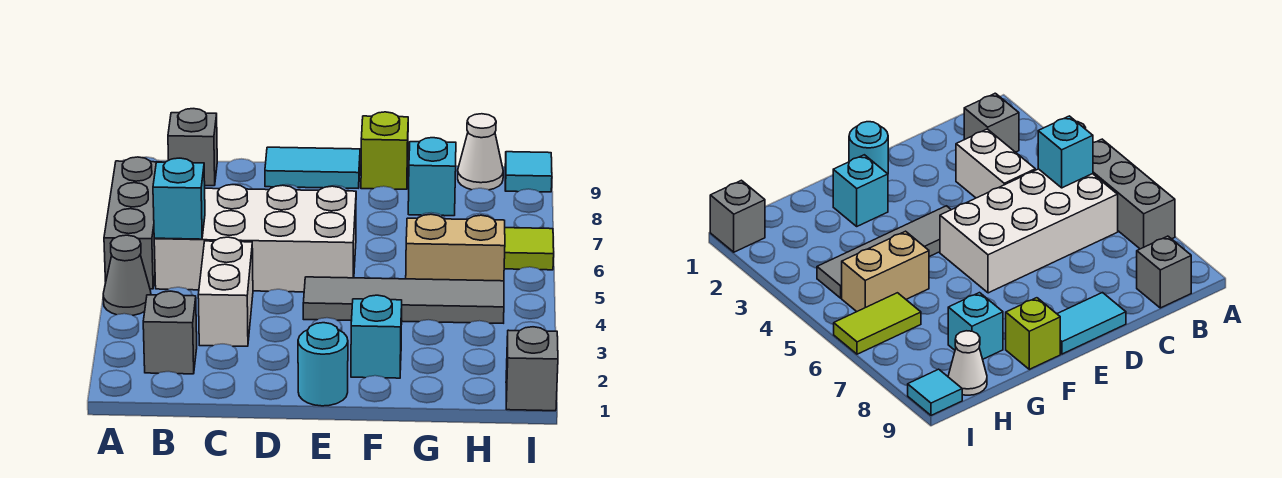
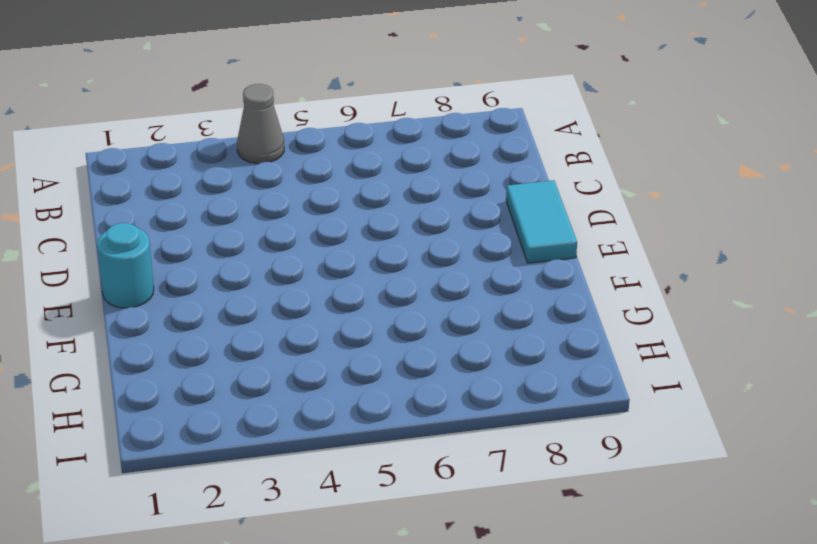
none -> grey 1x3 brick [104,157,157,289]
none -> grey 1x1 brick [143,291,197,374]
none -> white 2x4 brick [154,185,356,292]

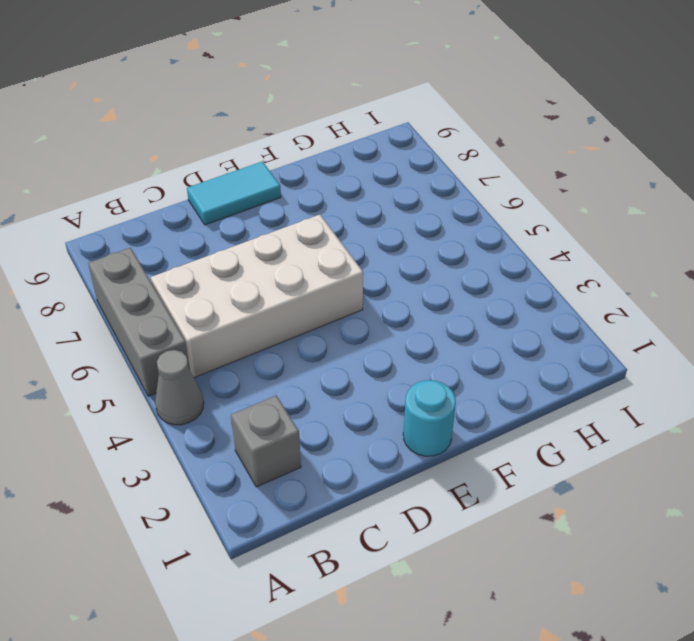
none -> grey 1x1 brick [168,109,217,186]
none -> white 1x2 brick [198,237,253,346]
none -> grey 1x4 tile [303,277,504,323]

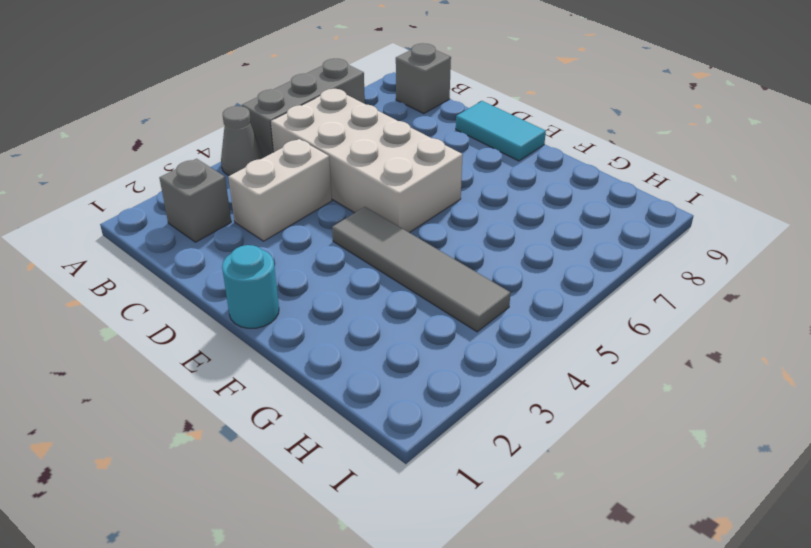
none -> cyan 1x1 brick [351,295,402,378]
none -> lime 1x1 brick [361,112,408,189]
none -> tan 1x2 brick [406,214,505,281]

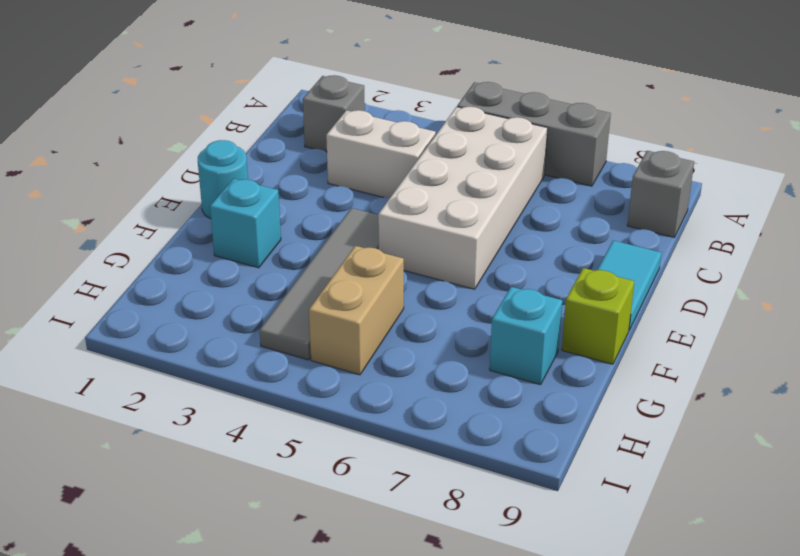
none -> grey 1x1 cone [103,235,151,315]
none -> lime 1x2 tile [504,228,554,270]
none -> white 1x1 cone [458,114,503,190]

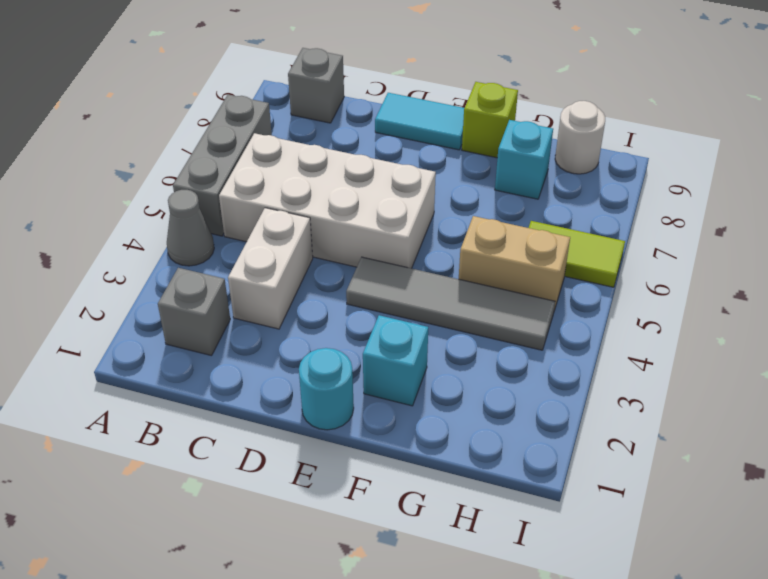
white 1x1 round brick [555,101,605,174] -> white 1x1 cone [458,114,503,190]
none -> grey 1x1 brick [506,327,558,411]
none -> cyan 1x1 tile [505,152,552,192]
none -> cyan 1x1 brick [153,158,205,239]

